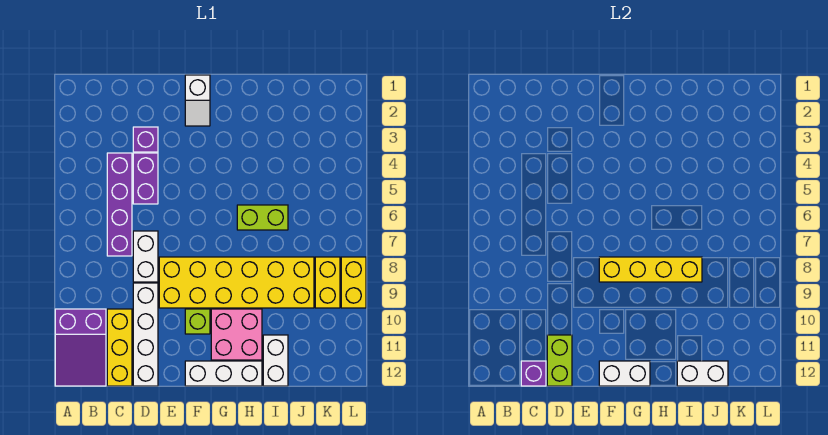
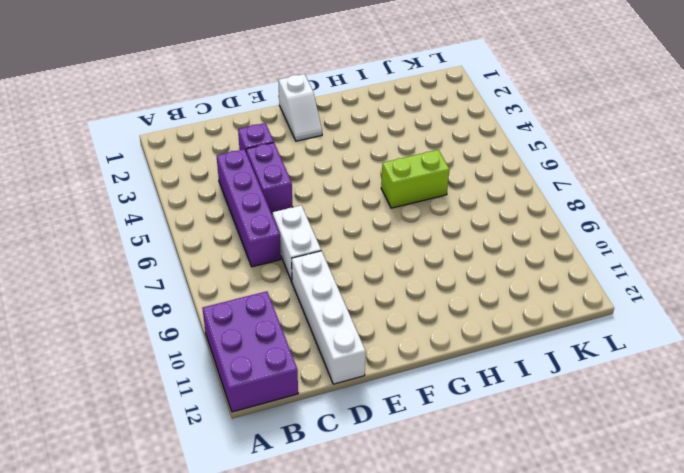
purple 2x3 brick [203,291,298,412] -> purple 2x3 slope [55,309,106,386]
none -> yellow 1x3 brick [107,309,132,386]
none -> yellow 2x6 brick [159,257,314,308]
none -> lime 1x1 brick [185,309,210,334]

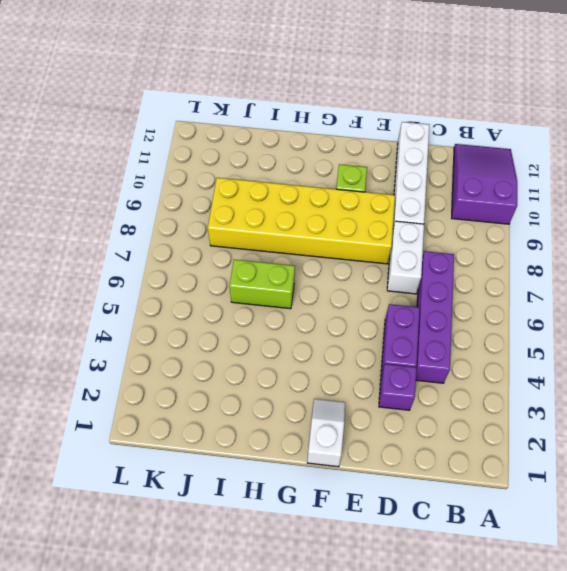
none -> yellow 1x3 brick [107,309,132,386]
none -> white 1x3 brick [185,361,262,386]
none -> pink 2x2 brick [211,309,262,360]

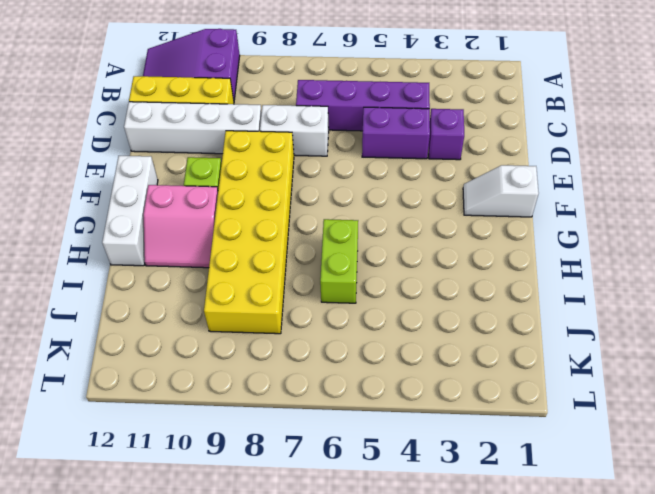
pink 2x2 slope [144,185,218,268] -> pink 2x2 brick [211,309,262,360]
none -> white 1x2 brick [263,335,288,386]
none -> yellow 1x2 brick [315,257,340,308]
none -> yellow 1x2 brick [341,257,366,308]

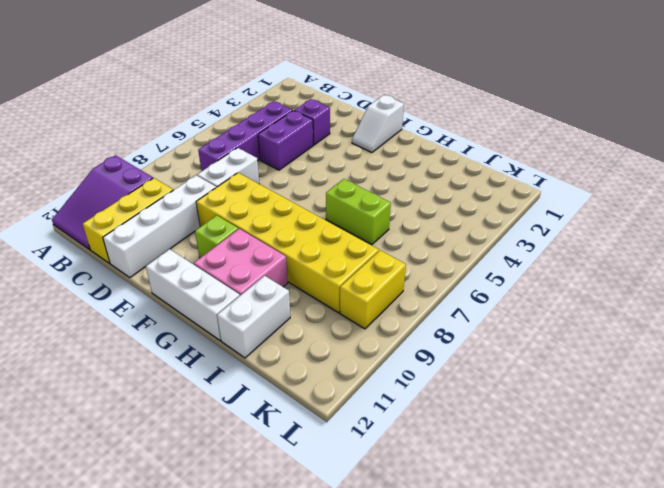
none -> yellow 1x2 brick [341,257,366,308]
none -> purple 1x1 brick [521,361,546,386]
none -> lime 1x2 brick [547,335,572,386]

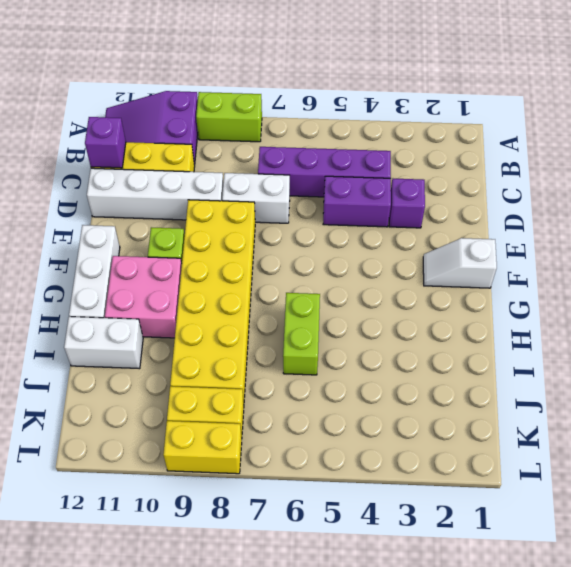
lime 1x2 brick [196,92,262,142] -> lime 1x2 brick moved to [547,335,572,386]
none -> yellow 1x4 brick [599,257,702,282]
none -> white 1x2 brick [599,361,650,386]
none -> white 1x2 brick [677,361,728,386]

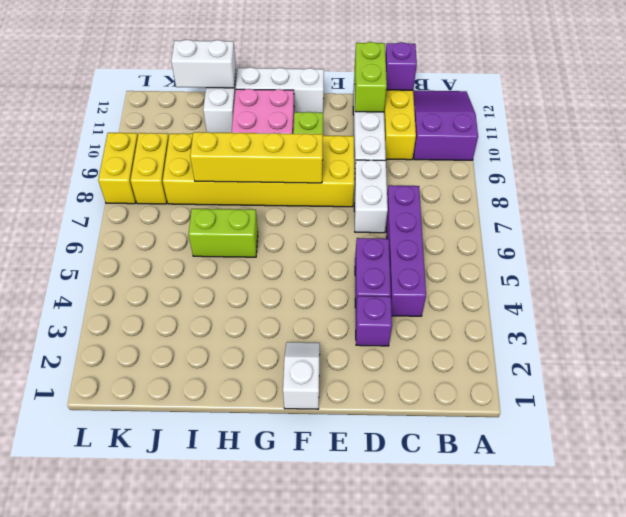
none -> white 1x2 brick [599,361,650,386]

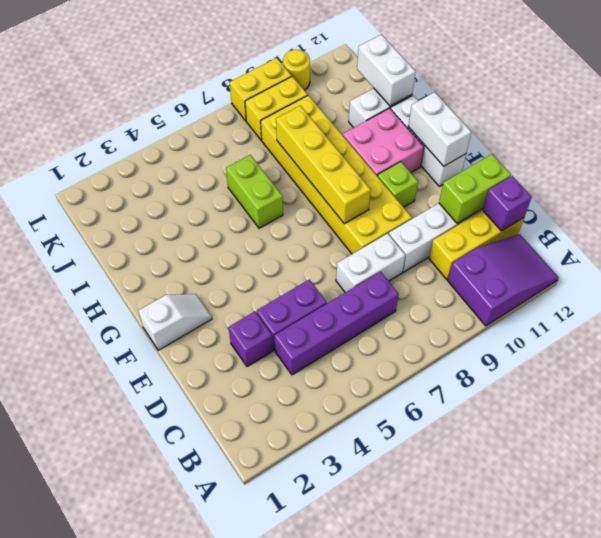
yellow 1x1 round brick [283,50,310,90] -> none

